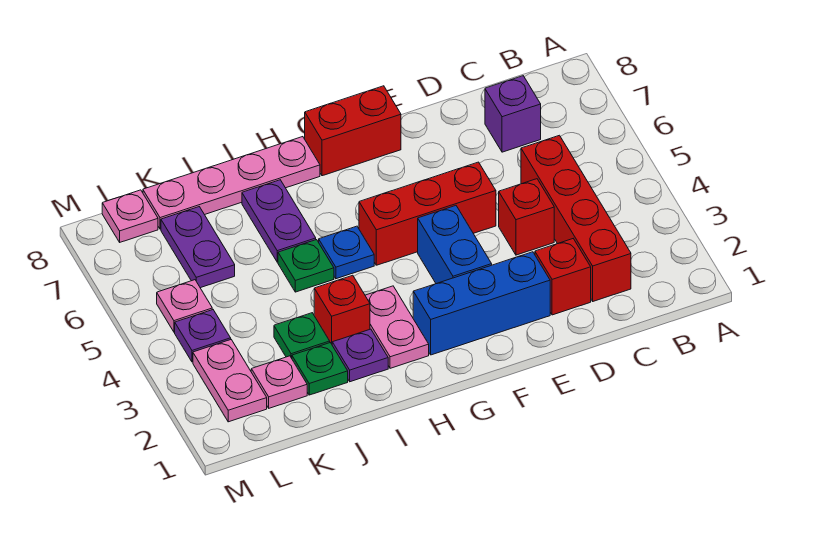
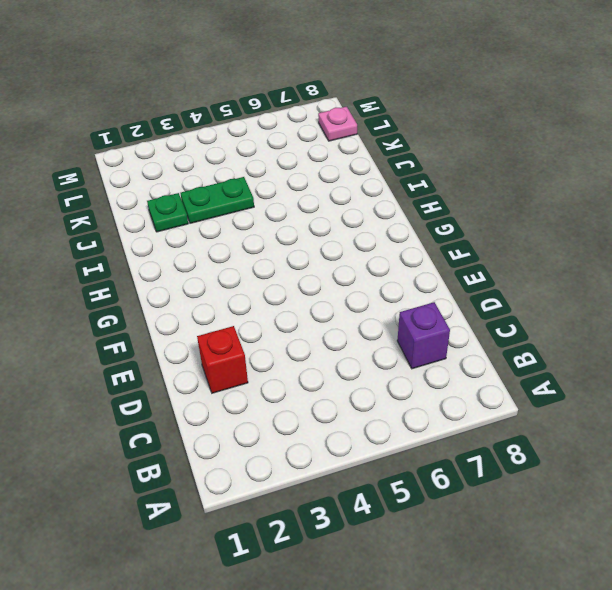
green 1x2 plate [181,177,254,223] -> green 1x1 plate [274,313,330,358]
none -> red 1x4 brick [521,135,631,301]
none -> red 1x1 brick [499,179,554,255]
none -> blue 1x3 brick [413,252,550,355]

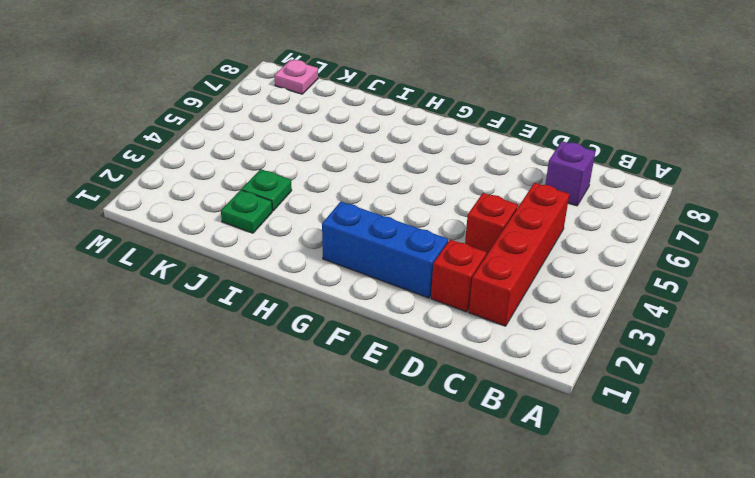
none -> red 1x3 brick [359,162,496,265]
none -> blue 1x2 brick [418,206,492,284]
none -> red 1x2 brick [305,86,401,176]

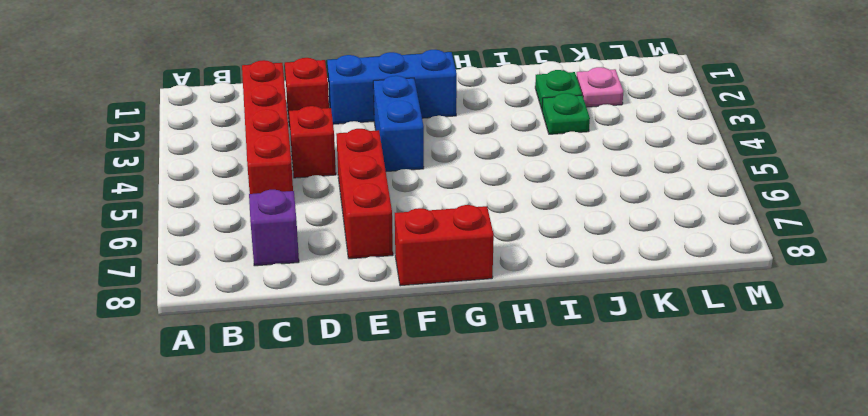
red 1x3 brick [336,129,393,259] -> red 1x3 brick turned to [359,162,496,265]
none -> pink 1x2 plate [365,286,429,368]
none -> blue 1x1 plate [319,226,374,279]
none -> pink 1x4 plate [143,137,320,229]

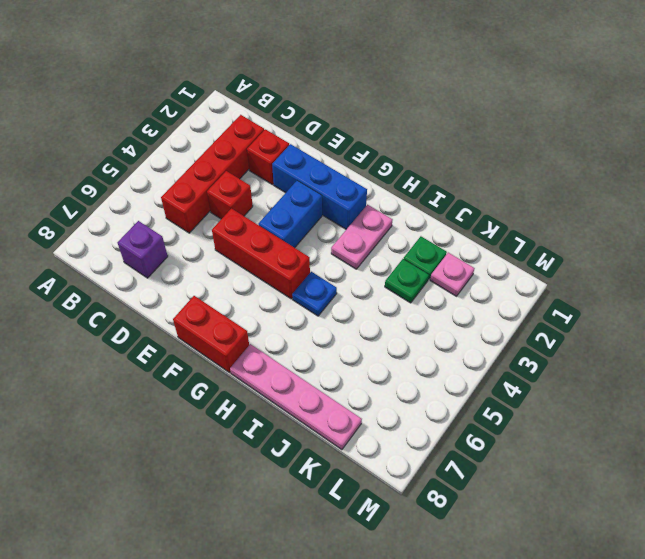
none -> purple 1x1 plate [332,329,388,382]
none -> red 1x1 brick [314,275,370,344]
none -> green 1x1 plate [278,240,334,292]

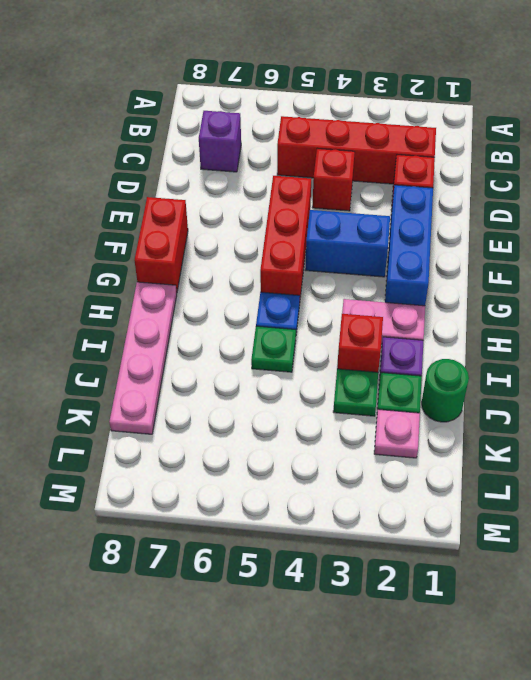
green 1x1 round brick [422,359,469,422] -> none
none -> purple 1x2 plate [242,180,316,262]
none -> purple 1x2 plate [161,207,235,288]
none -> pink 1x2 plate [193,340,267,422]

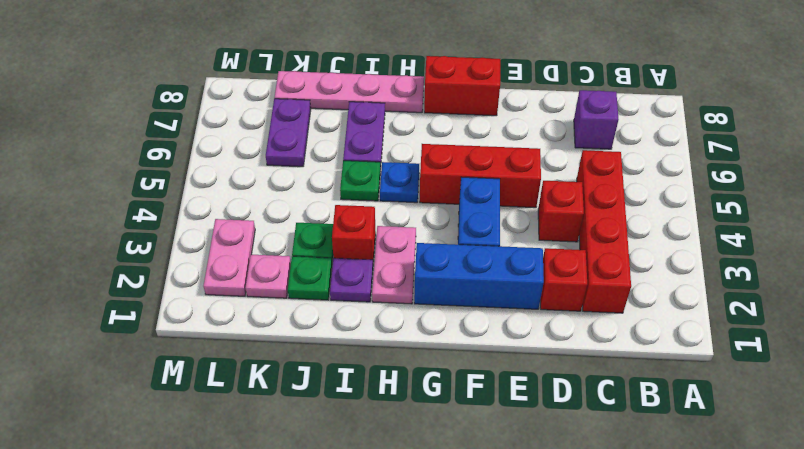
none -> purple 1x1 plate [175,310,231,362]
none -> pink 1x1 plate [157,280,212,332]
none -> pink 1x1 plate [102,190,158,242]

